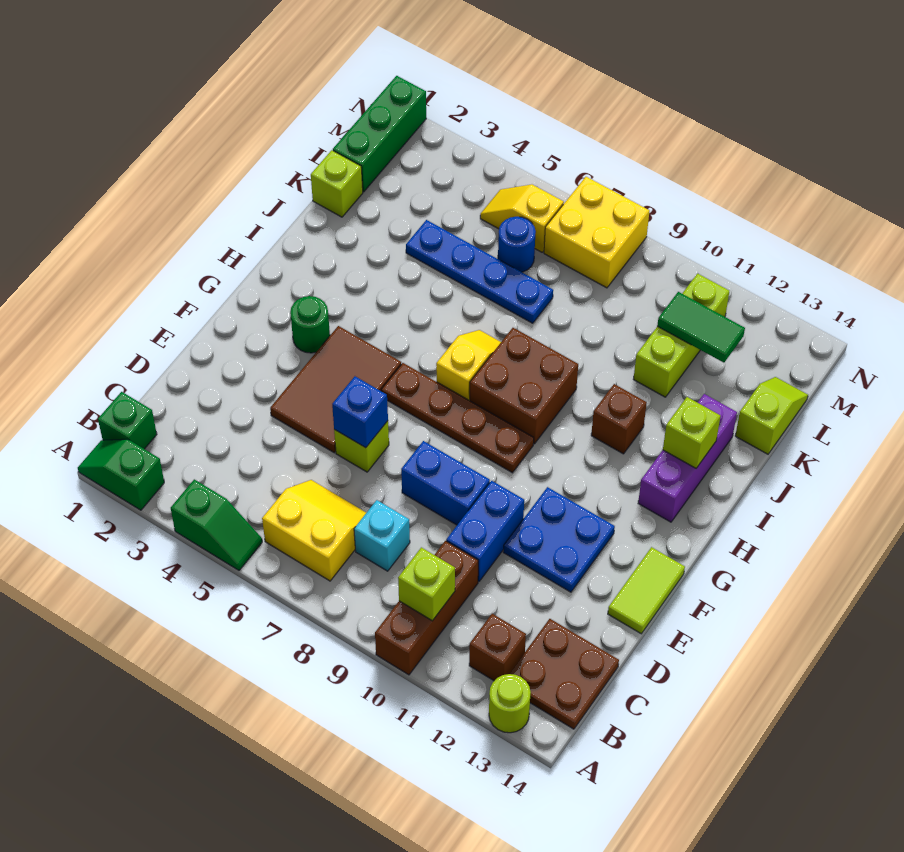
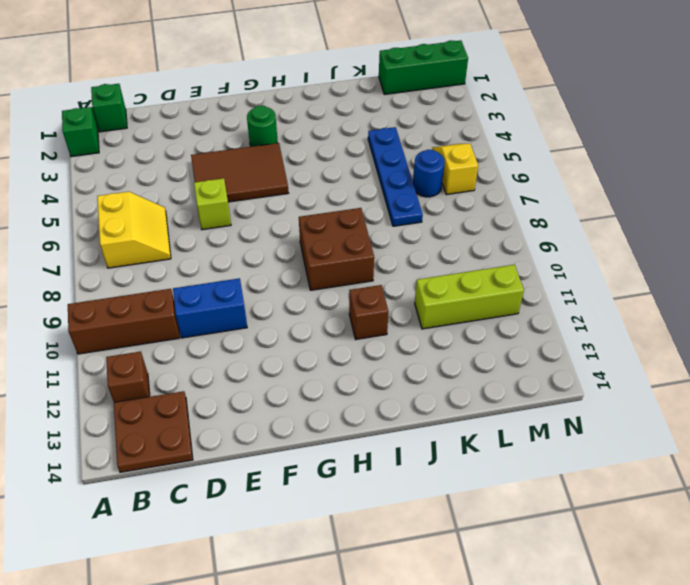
none -> green 1x2 slope [171,479,262,570]
none -> lime 1x1 round brick [489,674,531,733]
none -> cyan 1x1 brick [354,500,410,571]
none -> blue 1x2 brick [401,441,490,525]

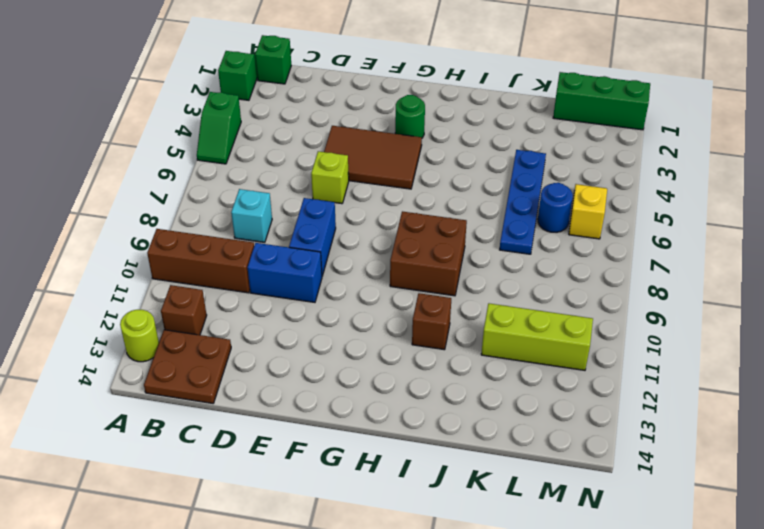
none -> yellow 2x2 slope [262,480,366,581]
none -> blue 2x2 plate [503,487,615,592]
none -> lime 1x2 tile [608,547,685,634]
none -> brown 1x4 plate [381,363,534,473]

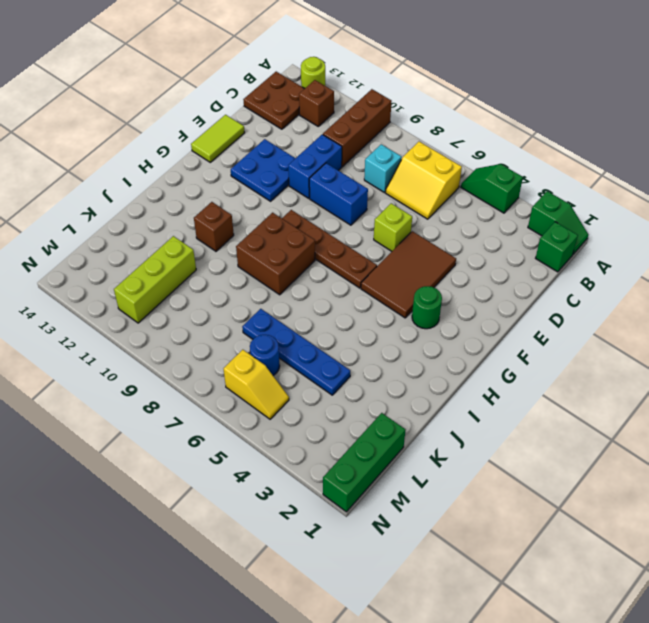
none -> yellow 1x2 slope [436,330,501,401]
none -> purple 1x3 brick [638,394,737,522]
none -> lime 1x1 brick [311,150,363,217]
none -> lime 1x2 slope [735,377,808,454]

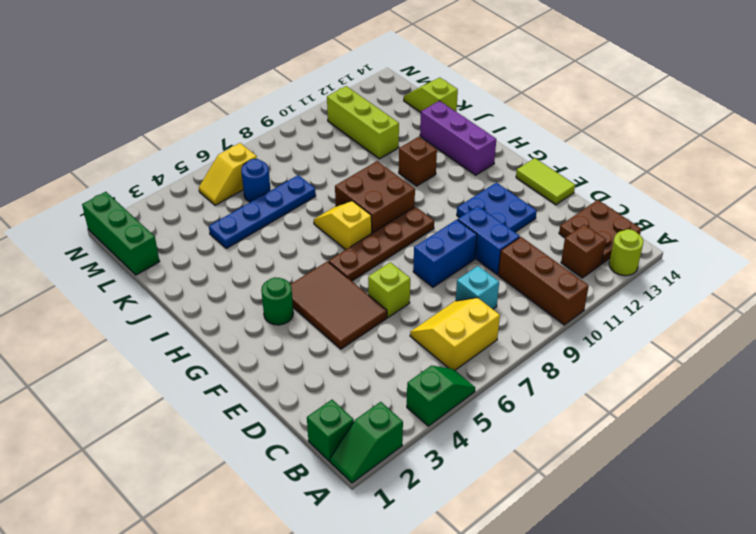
none -> lime 1x1 brick [311,150,363,217]
none -> yellow 2x2 brick [544,177,650,288]
none -> lime 1x1 brick [398,547,455,621]
none -> blue 1x1 brick [332,376,388,448]

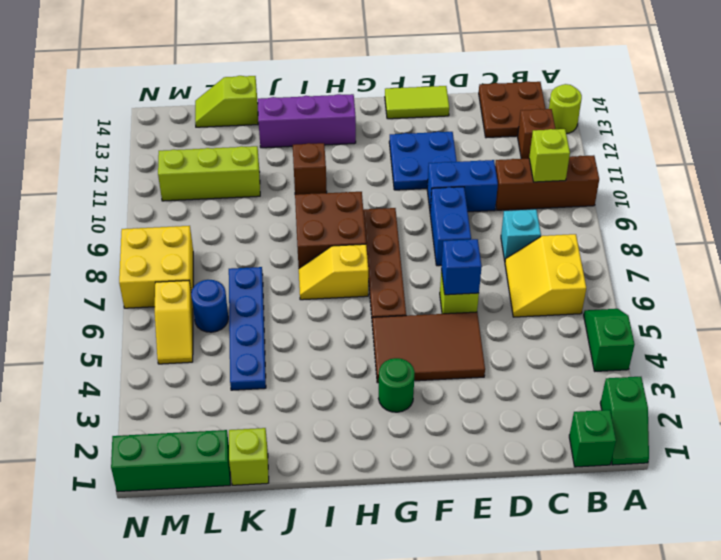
none -> lime 1x1 brick [663,397,721,468]
none -> green 1x2 tile [657,292,745,363]

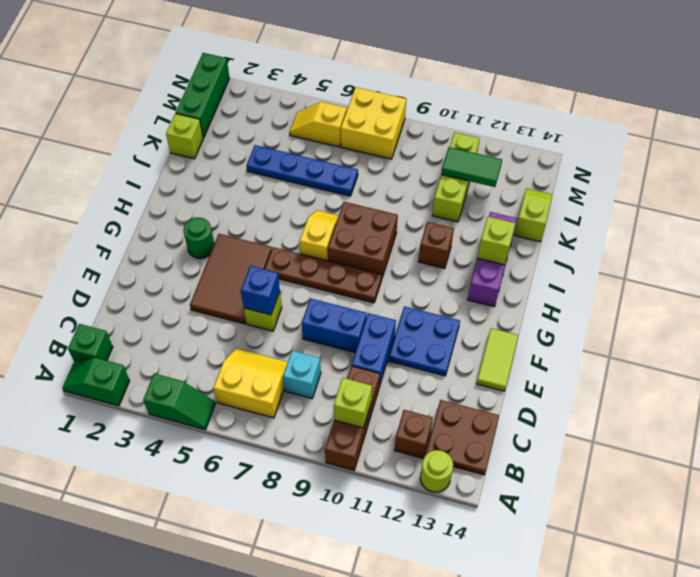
none -> blue 1x1 round brick [498,217,536,272]

